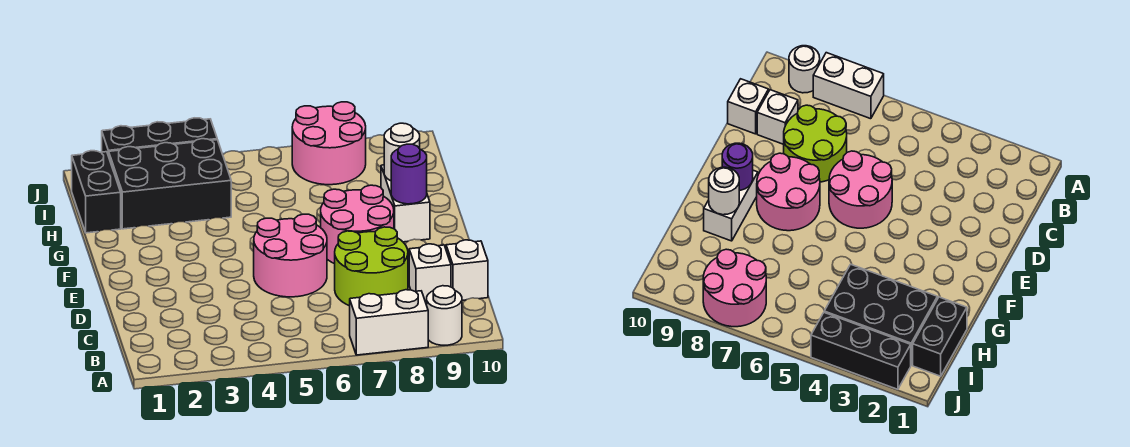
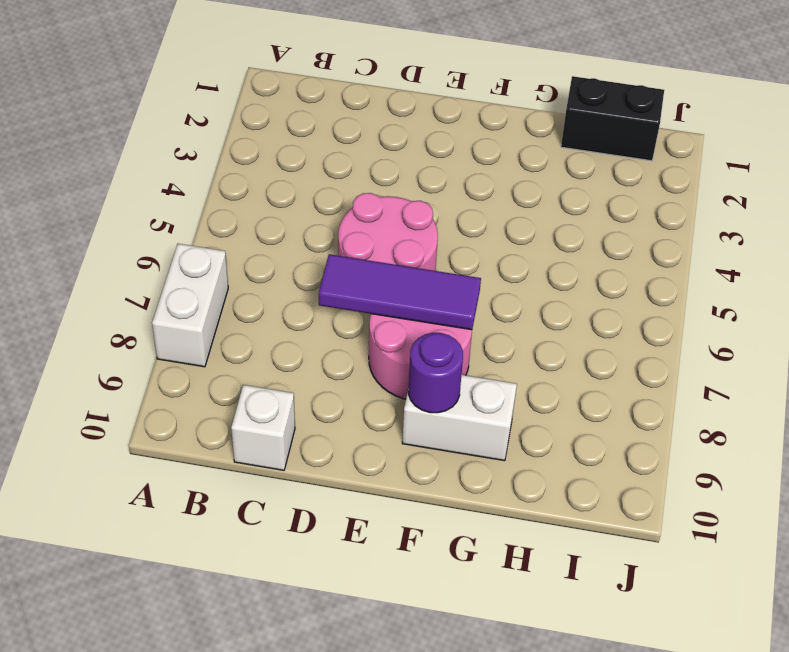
purple 1x3 tile [319,254,481,330] -> none
none -> white 1x1 round brick [426,286,462,345]
none -> lime 2x2 round brick [335,227,408,306]
none -> white 1x1 brick [409,244,451,304]

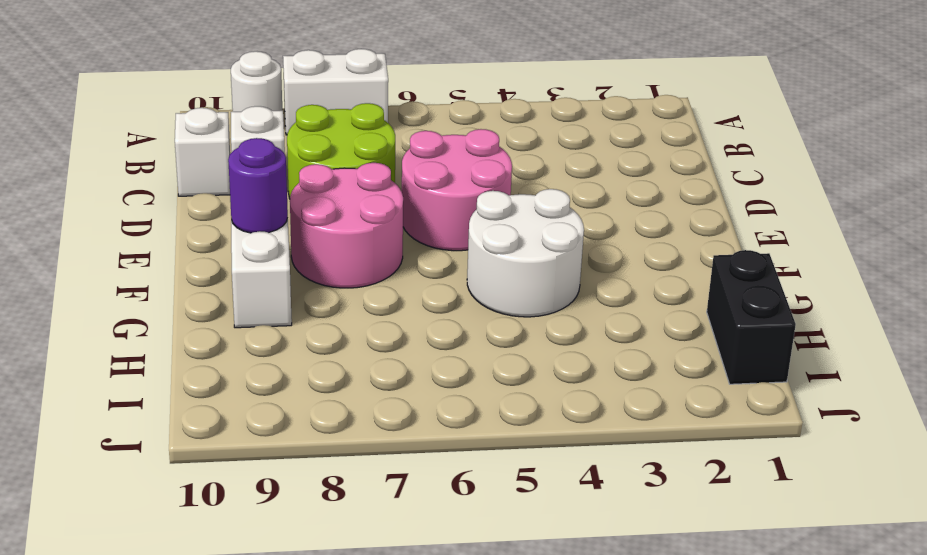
white 2x2 round brick [467,189,584,317] -> none
none -> black 2x3 brick [109,139,231,229]
none -> pink 2x2 round brick [292,102,366,185]
none -> black 1x3 brick [102,118,217,156]

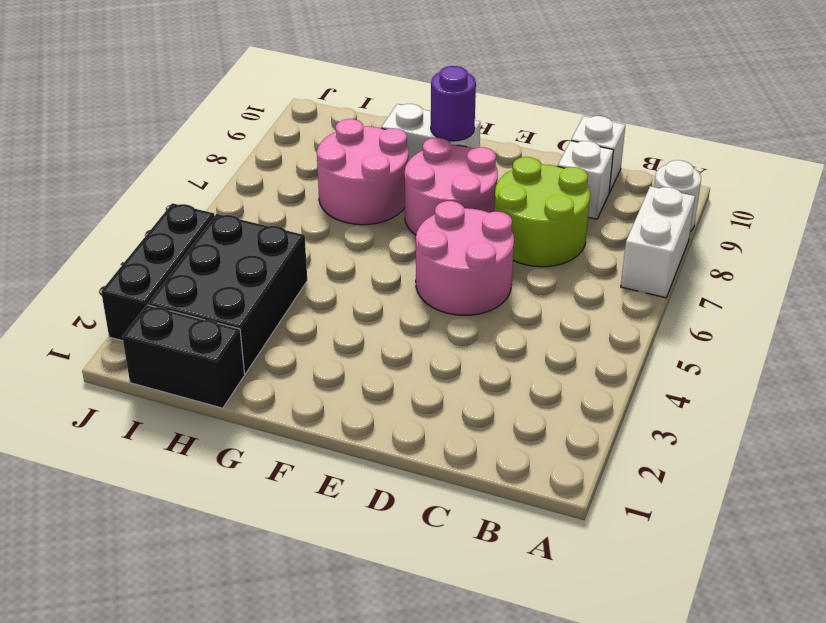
pink 2x2 round brick [317,119,408,225] -> pink 2x2 round brick moved to [292,102,366,185]
none -> white 1x1 round brick [384,123,420,181]

